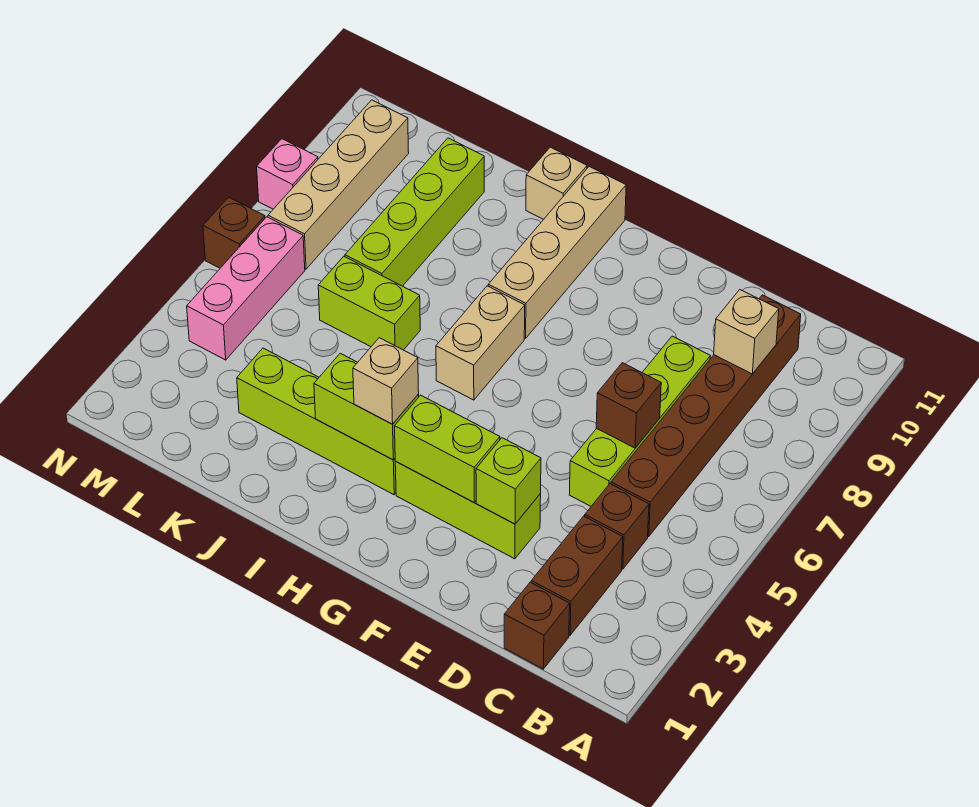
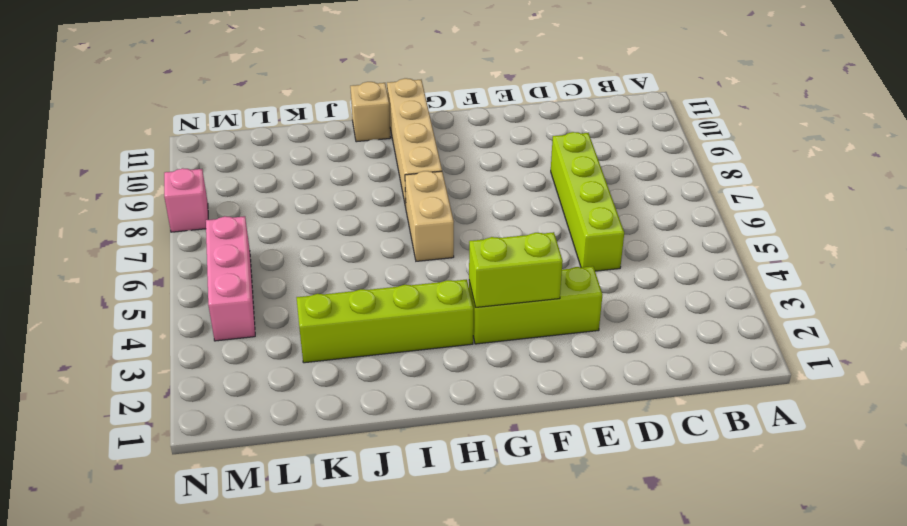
none -> brown 1x1 brick [504,582,570,669]
none -> brown 1x2 brick [531,516,623,635]
none -> brown 1x1 brick [585,484,649,569]

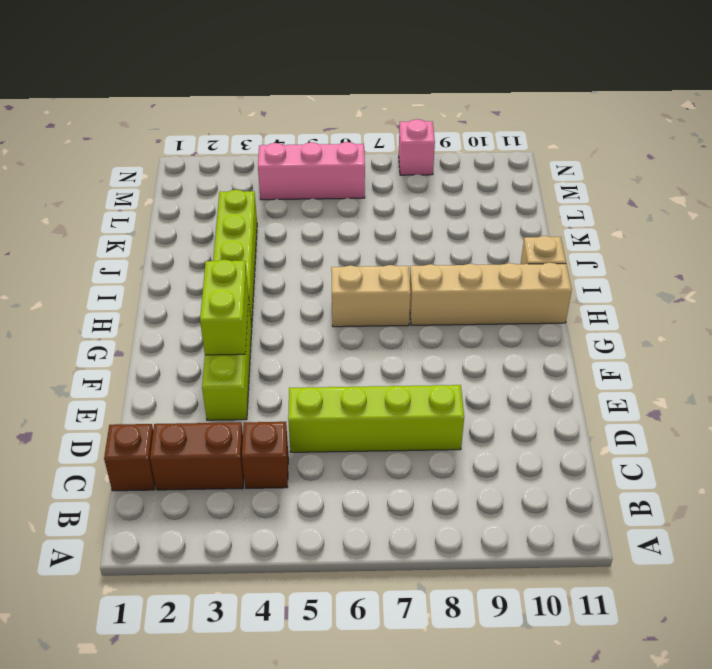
none -> brown 1x6 brick [611,295,801,537]
none -> lime 1x2 brick [318,256,420,350]
none -> lime 1x4 brick [345,138,484,286]

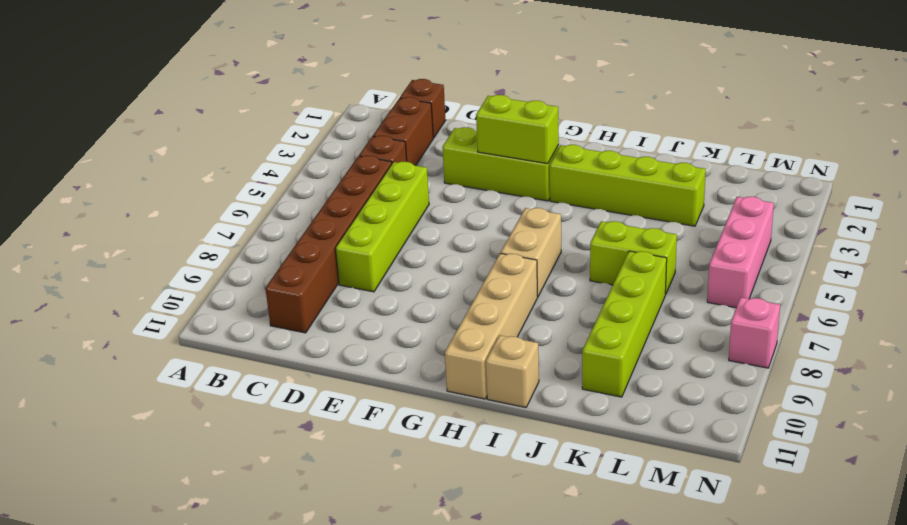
none -> tan 1x4 brick [268,100,409,269]
none -> brown 1x1 brick [203,197,265,268]
none -> tan 1x1 brick [714,290,779,374]

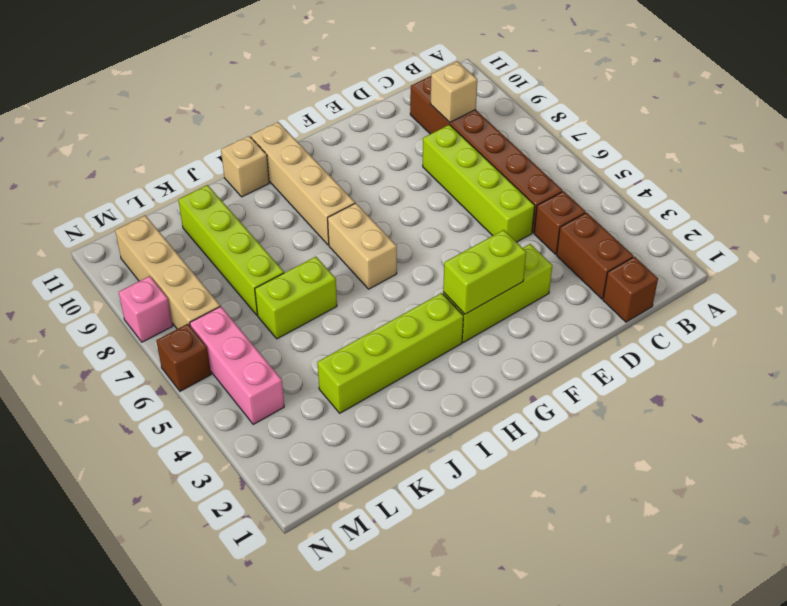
none -> brown 1x1 brick [596,363,661,448]
none -> lime 1x1 brick [476,438,541,524]
none -> lime 1x2 brick [314,353,419,460]

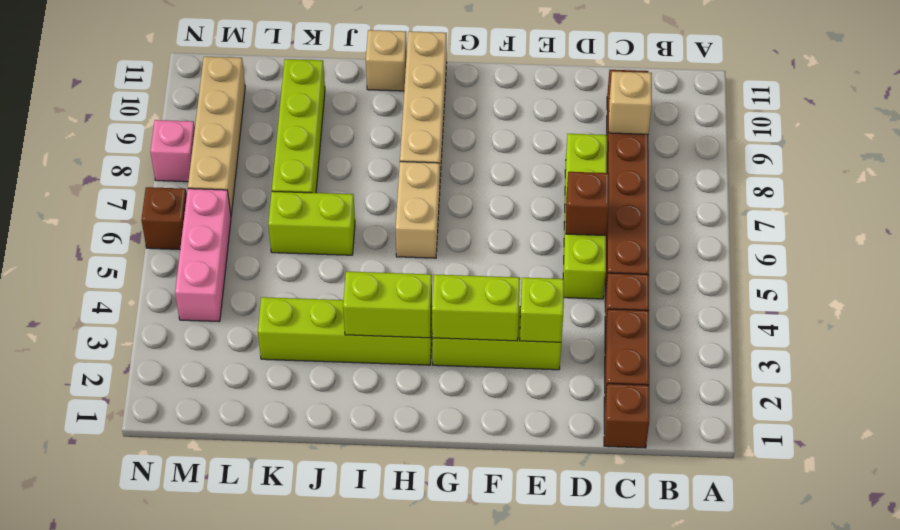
none -> tan 1x1 brick [353,338,419,424]

